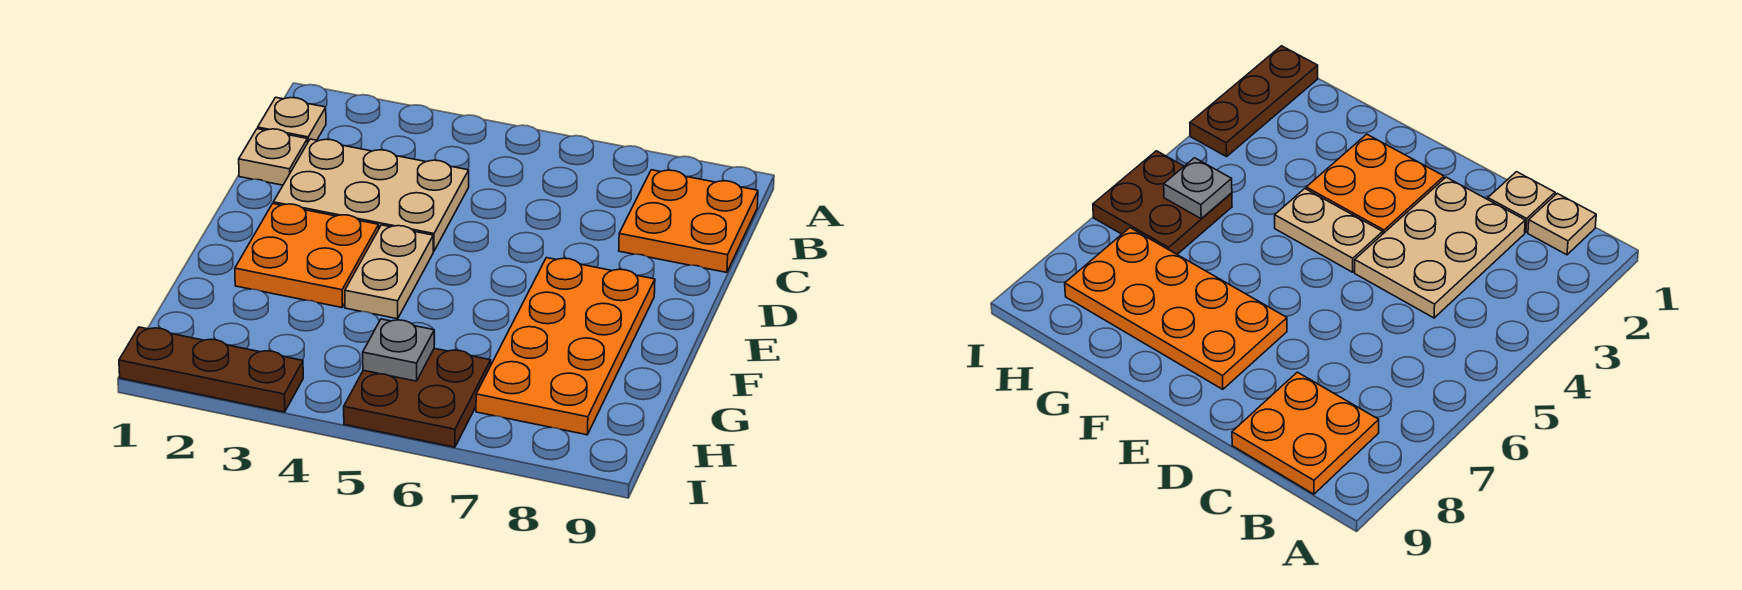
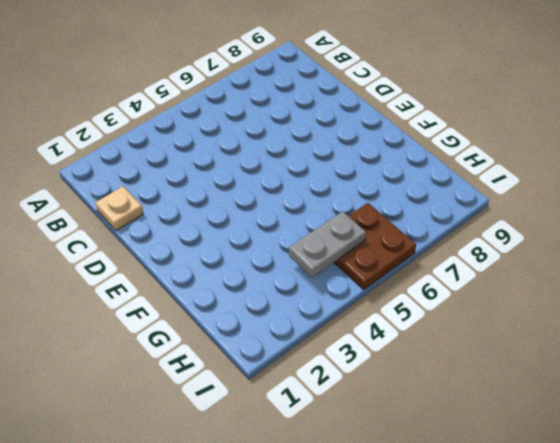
grey 1x2 plate [289,211,366,277] -> grey 1x1 plate [363,319,434,381]
none -> tan 1x1 plate [258,97,326,143]
none -> orange 2x2 plate [619,170,758,272]

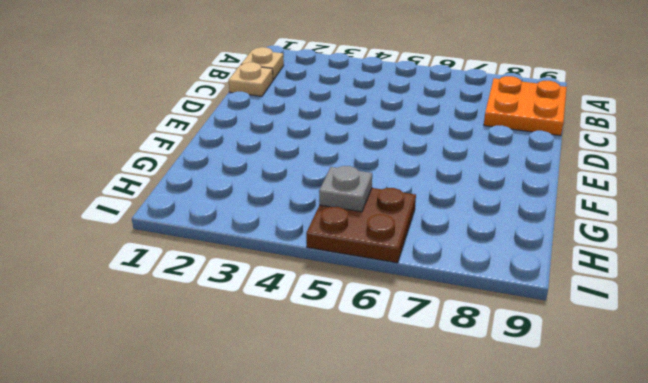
none -> tan 2x3 plate [273,139,469,251]
none -> orange 2x2 plate [235,204,379,307]

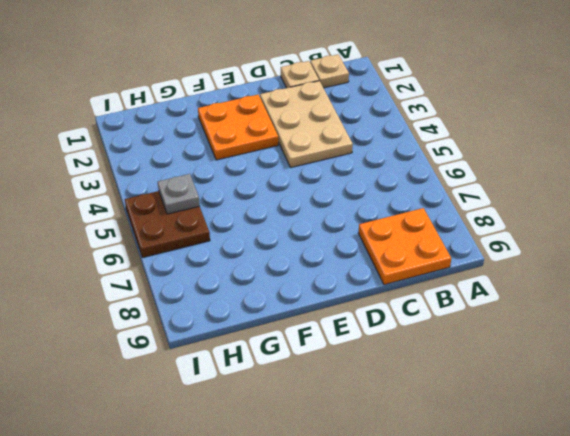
none -> tan 1x2 plate [345,225,433,319]
none -> orange 2x4 plate [476,258,655,435]

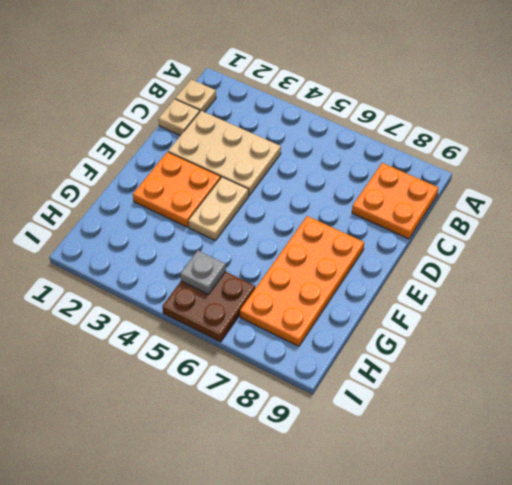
none -> brown 1x3 plate [119,327,303,412]

